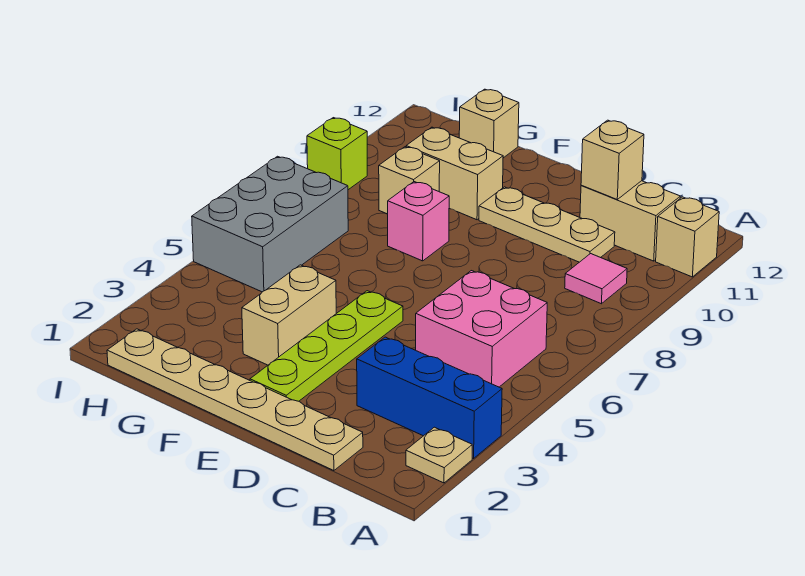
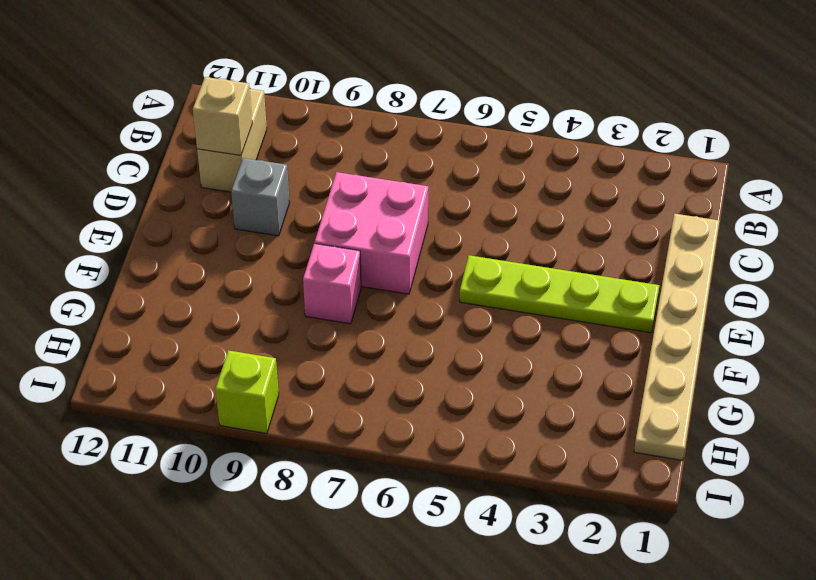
pink 2x2 brick [315,172,428,294] -> pink 2x2 brick moved to [416,271,547,387]
grey 1x1 brick [231,158,290,236] -> tan 1x3 plate [479,187,615,262]
none -> tan 1x1 plate [406,427,472,483]
none -> blue 1x3 brick [357,337,502,458]
none -> tan 1x1 brick [656,197,719,277]

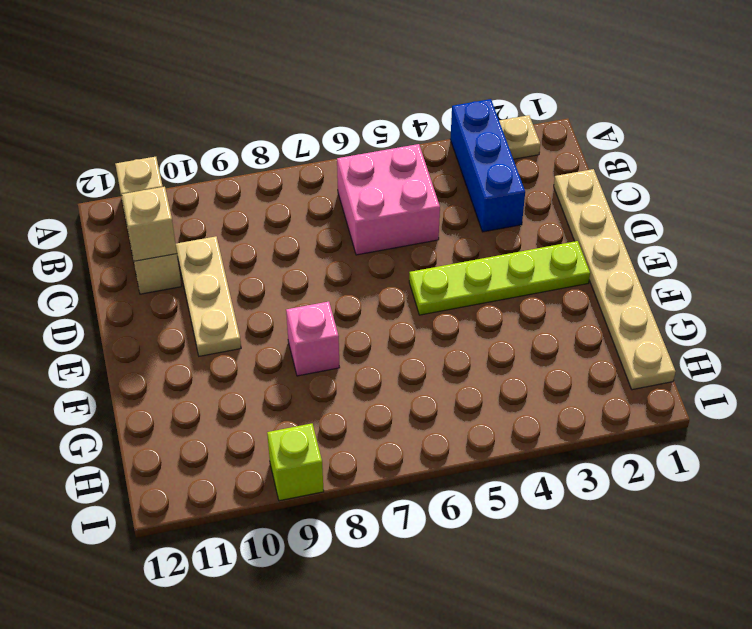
none -> pink 1x1 tile [565,254,627,304]
none -> tan 1x2 brick [242,265,336,365]
none -> tan 1x2 brick [406,127,503,220]

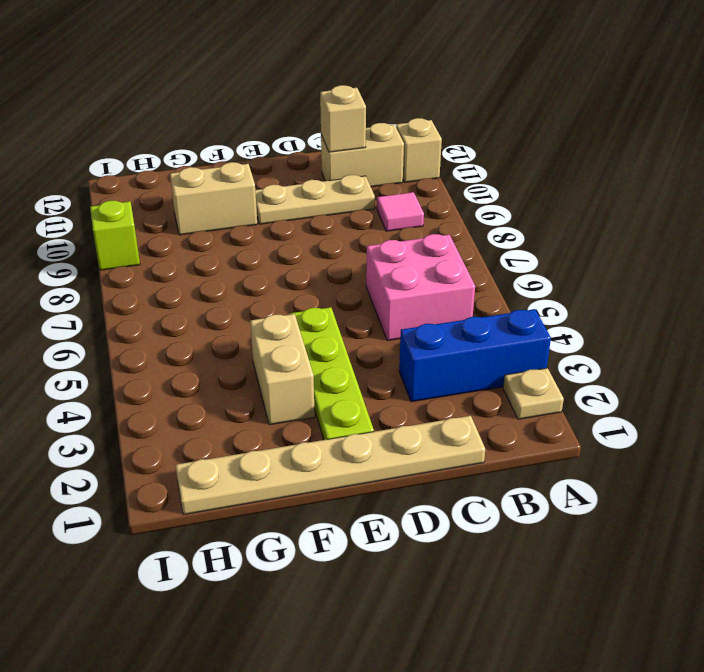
none -> pink 1x1 brick [388,182,449,261]
none -> tan 1x1 brick [379,147,440,214]
none -> tan 1x1 brick [459,89,519,158]

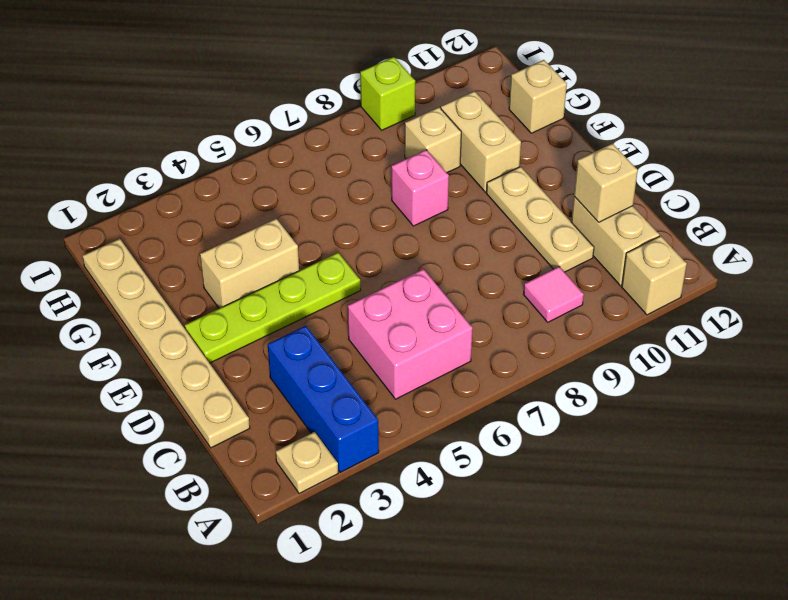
none -> grey 2x3 brick [192,156,348,292]

